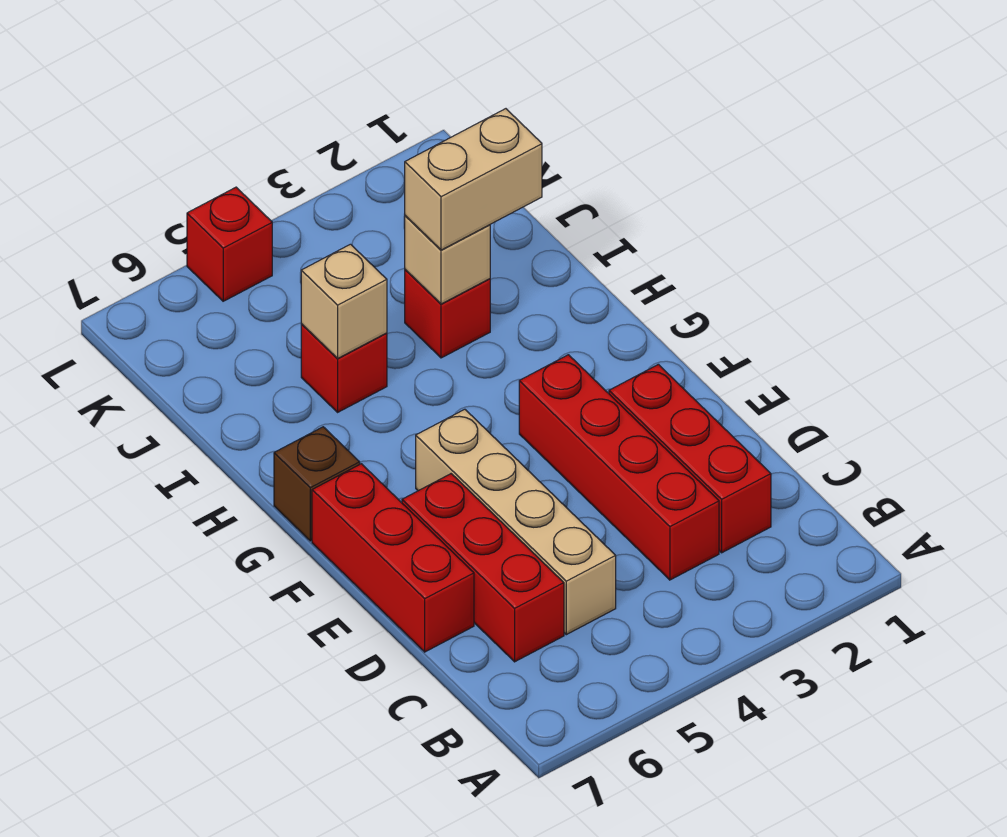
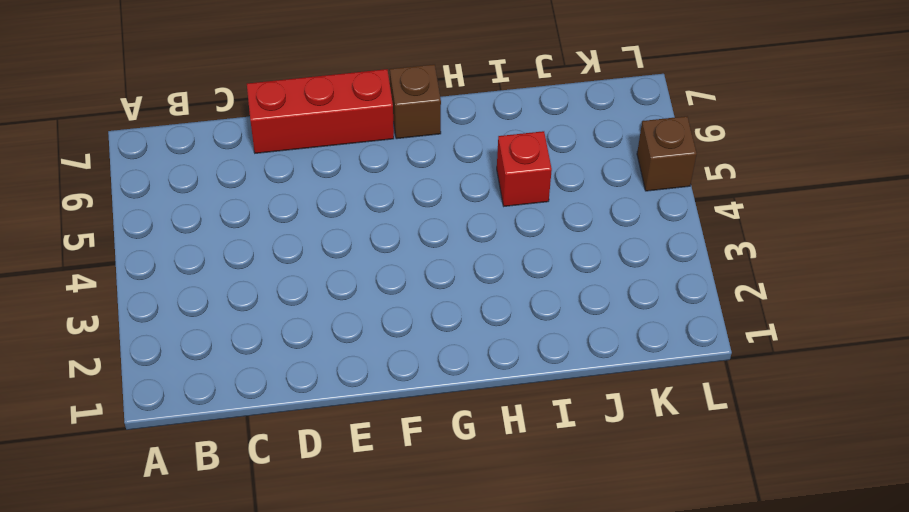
brown 1x1 brick [637,116,697,191] -> red 1x1 brick [187,187,272,301]
none -> red 1x3 brick [609,364,771,553]
none -> red 1x4 brick [519,355,719,580]
none -> tan 1x4 brick [416,409,616,635]

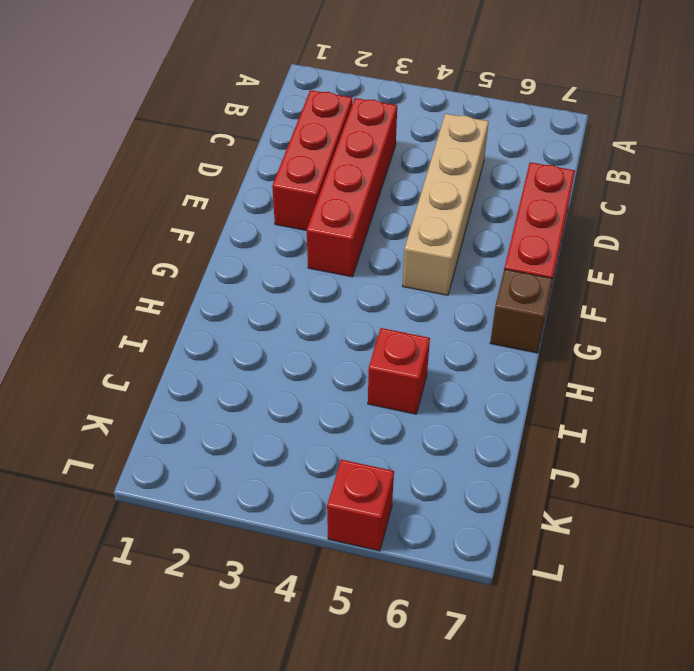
none -> red 1x3 brick [402,474,564,662]
none -> red 1x1 brick [405,270,490,358]
none -> tan 1x1 brick [405,216,490,304]

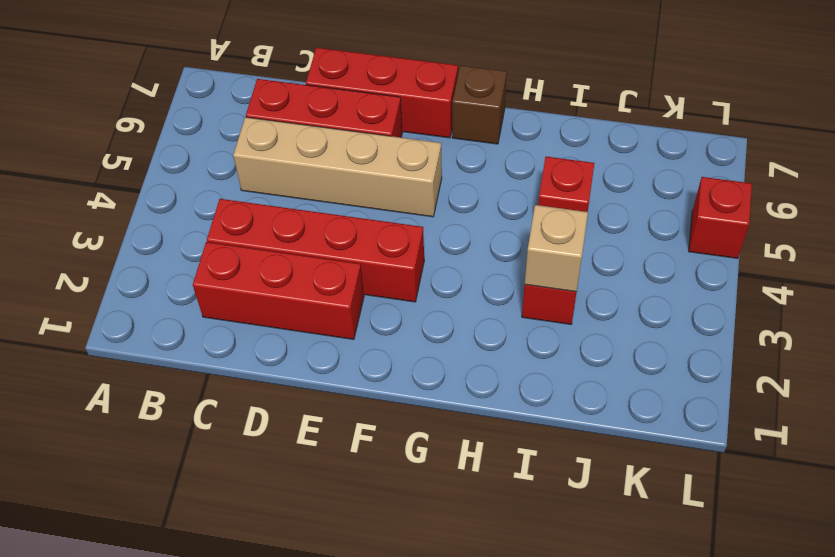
none -> tan 1x1 brick [301,244,387,358]
none -> tan 1x2 brick [405,109,542,250]

